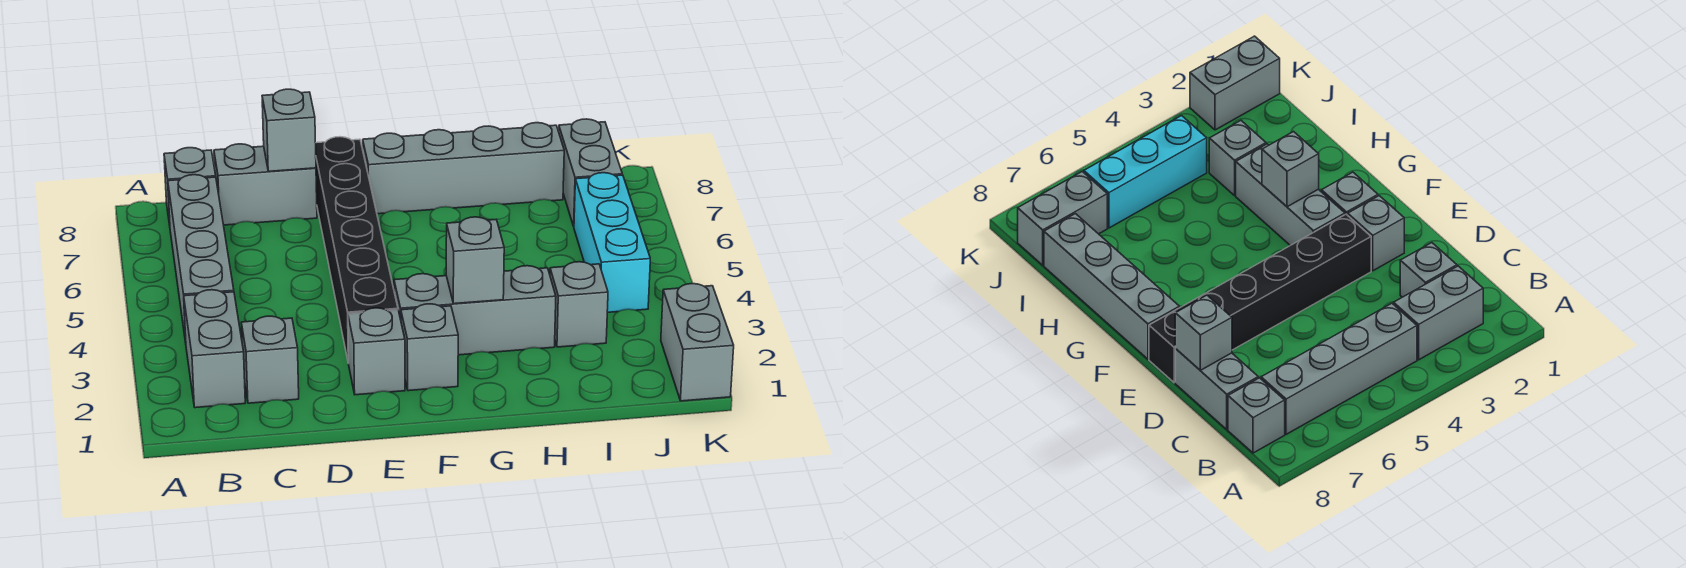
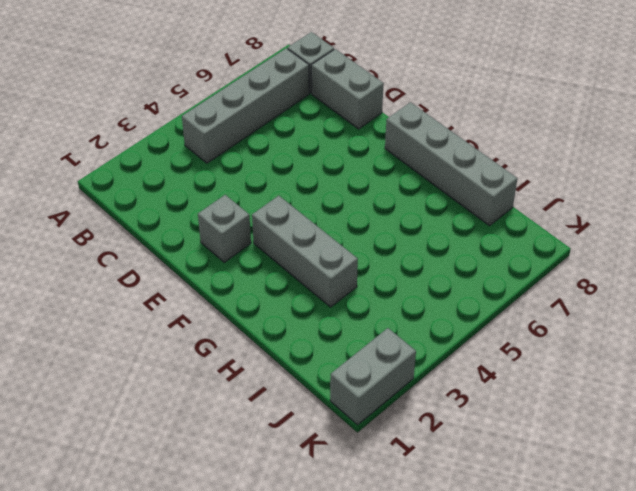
none -> grey 1x2 brick [184,290,245,408]
none -> grey 1x1 brick [241,316,299,403]
none -> black 1x6 brick [316,137,398,363]

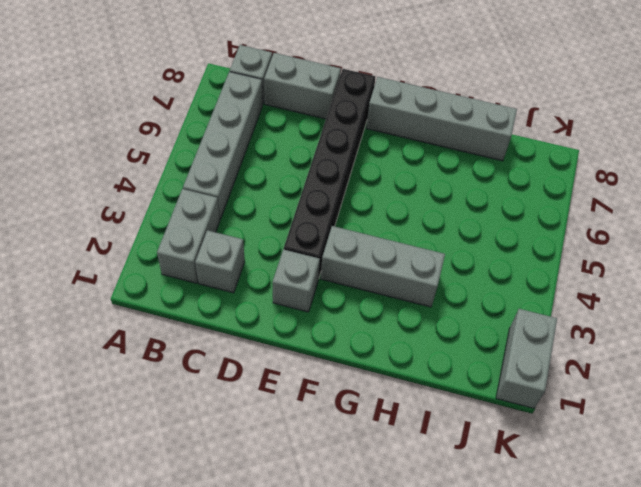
none -> grey 1x1 brick [401,304,458,391]
none -> grey 1x1 brick [550,262,608,347]
none -> cyan 1x3 brick [574,173,650,312]

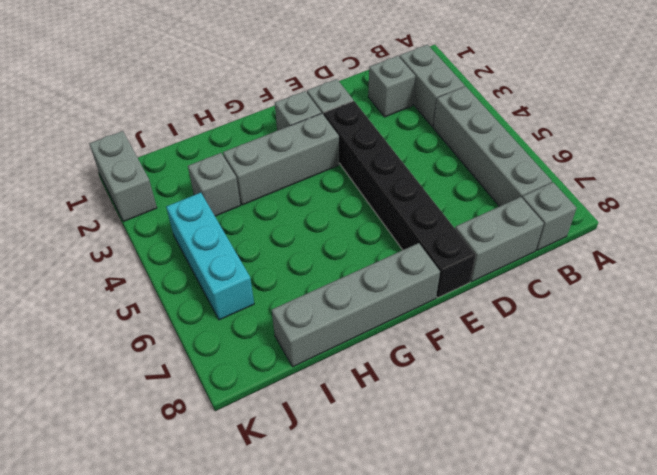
none -> grey 1x2 brick [559,119,622,226]
none -> grey 1x1 brick [262,89,316,171]
none -> grey 1x1 brick [446,217,504,304]

